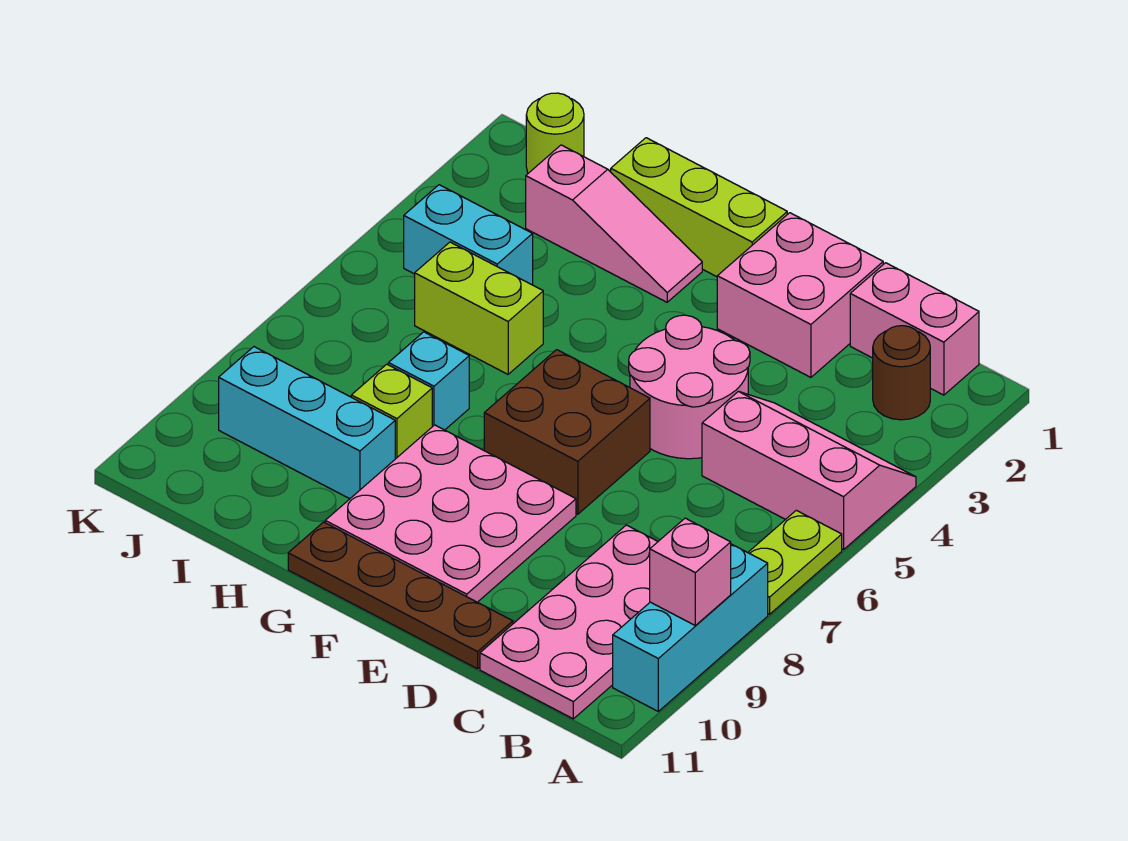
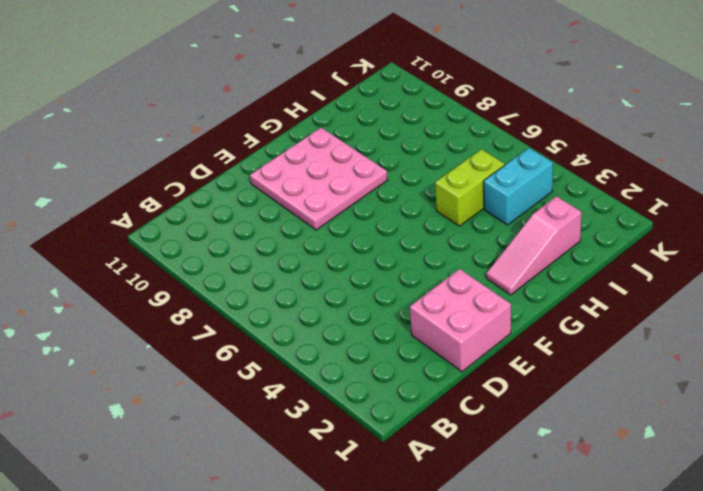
none -> pink 2x3 slope [702,391,916,550]
none -> lime 1x2 plate [748,510,842,614]
none -> cyan 1x3 brick [613,544,768,711]

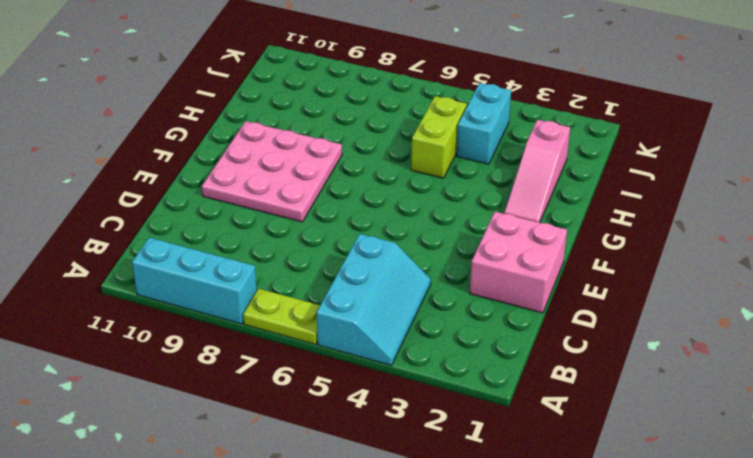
cyan 2x3 slope [317,234,431,365] -> pink 2x3 slope [702,391,916,550]
none -> pink 1x2 brick [850,263,979,395]
none -> brown 1x1 round brick [873,326,930,420]
none -> pink 2x4 plate [480,525,658,719]

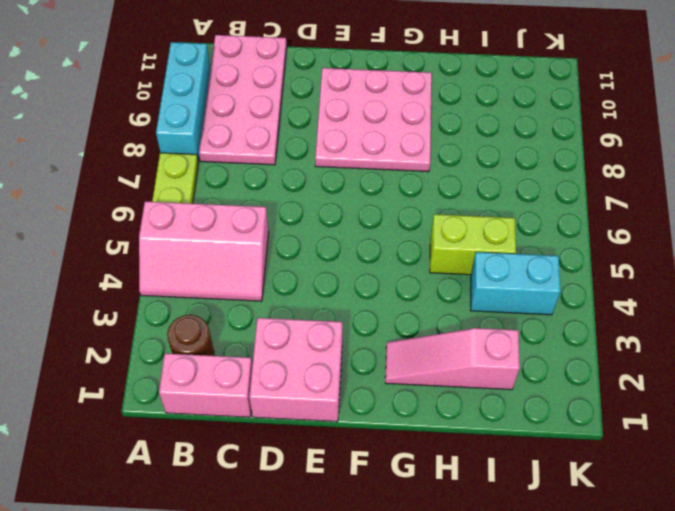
none -> pink 2x2 round brick [629,315,750,459]
none -> brown 1x4 plate [288,522,513,669]
none -> brown 2x2 brick [484,350,650,514]

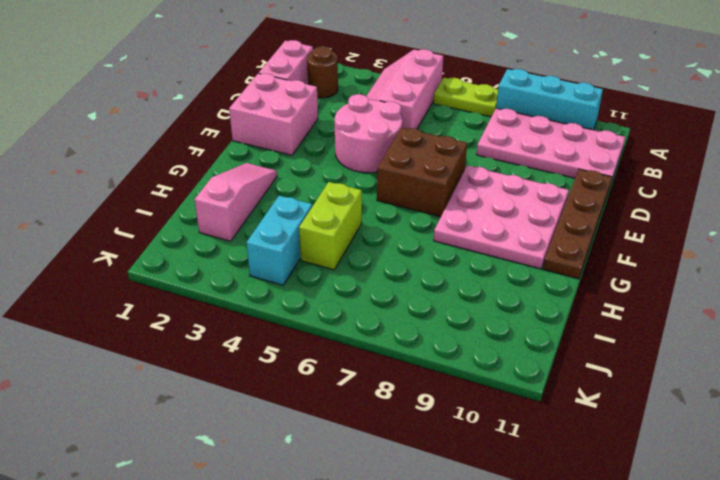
none -> lime 1x3 brick [611,138,787,277]
none -> cyan 1x1 brick [388,332,469,430]
none -> lime 1x1 brick [351,364,432,459]

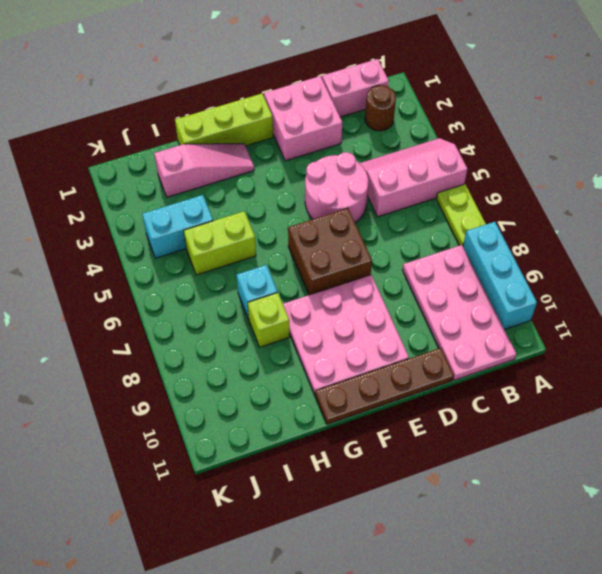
none -> cyan 1x3 brick [219,347,395,499]
none -> lime 1x1 round brick [526,93,584,173]
none -> pink 1x1 brick [650,518,731,625]

